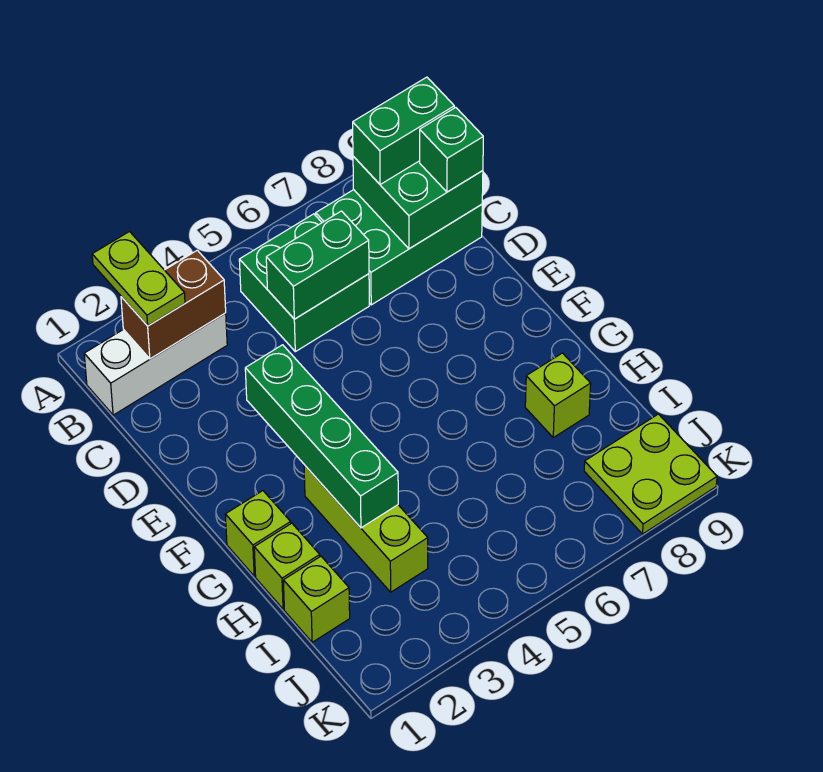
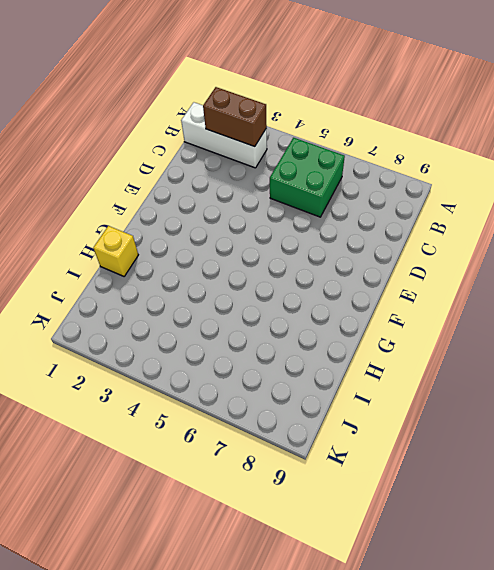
yellow 1x1 brick [93,226,138,276] -> lime 1x1 brick [254,523,320,609]
none -> green 2x3 brick [316,190,482,305]
none -> lime 1x1 brick [225,491,291,576]
none -> lime 1x3 brick [304,465,428,592]

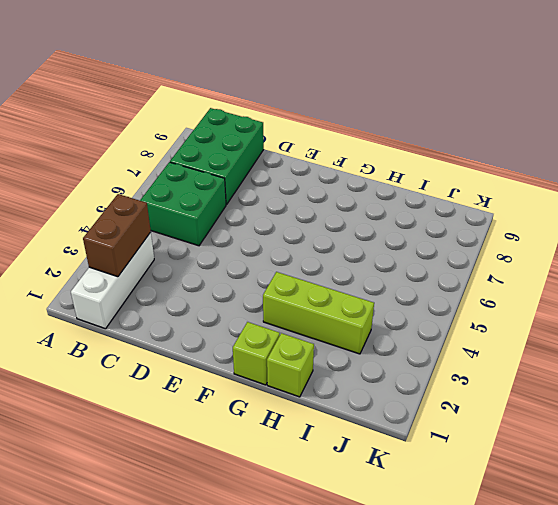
none -> lime 1x1 brick [525,353,591,437]
none -> lime 1x1 brick [283,556,350,642]
none -> lime 2x2 plate [584,414,717,534]

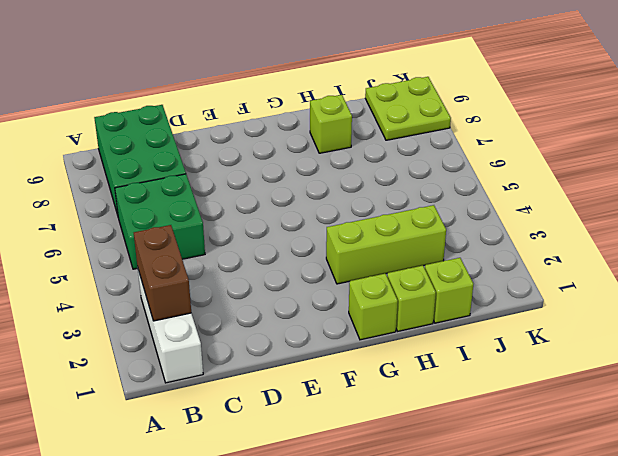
none -> green 2x2 brick [353,156,483,249]
none -> green 1x2 brick [266,211,369,319]
none -> green 1x4 brick [245,345,398,528]

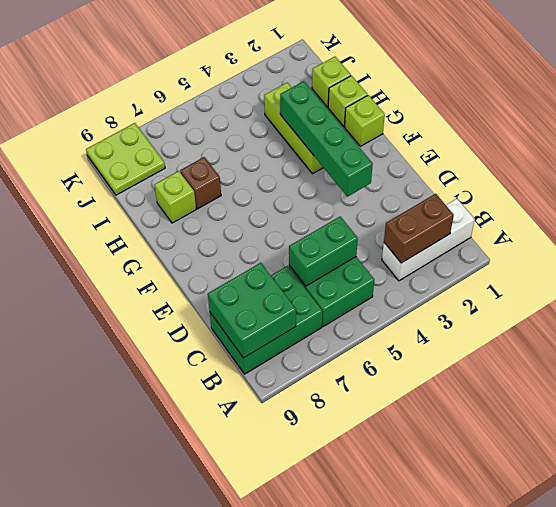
brown 1x1 brick [180,157,221,209] -> none
none -> lime 1x2 plate [92,232,185,326]
none -> green 1x2 brick [353,77,454,185]
none -> green 1x1 brick [420,107,483,192]

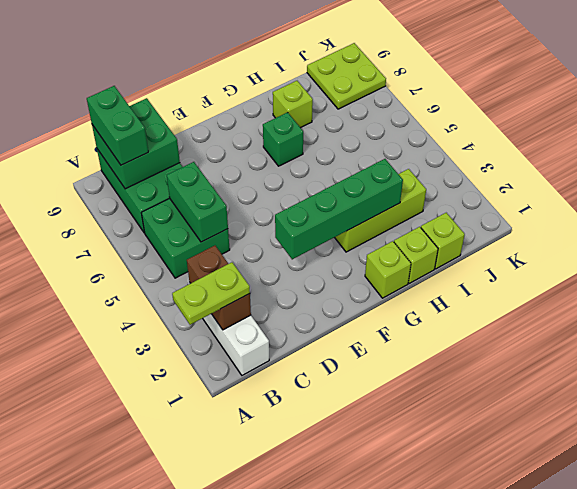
green 1x1 brick [263,112,303,166] -> green 1x1 brick moved to [420,107,483,192]

